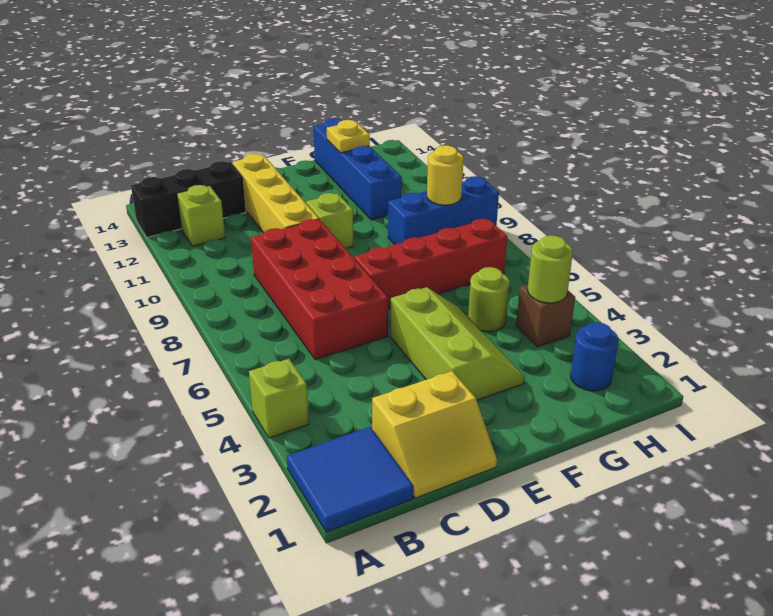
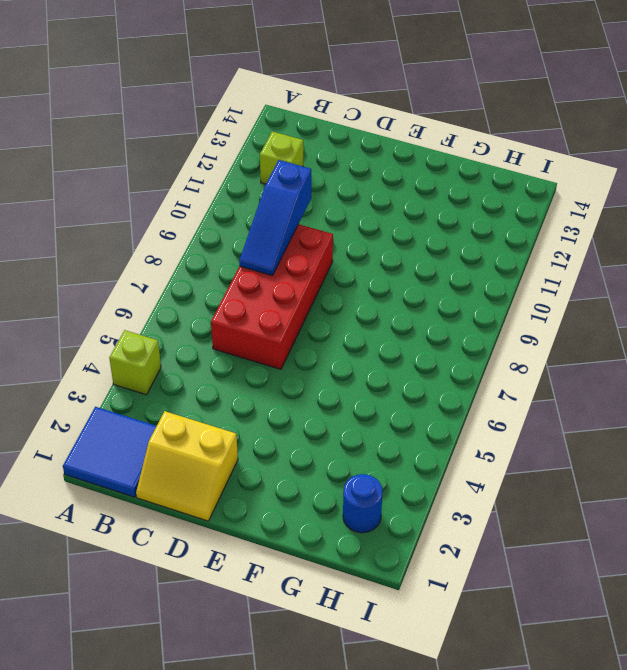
blue 1x3 slope [239,160,311,276] -> none
none -> black 1x3 brick [131,161,246,237]
none -> yellow 1x4 brick [233,154,319,233]
none -> lime 2x3 slope [391,287,525,400]

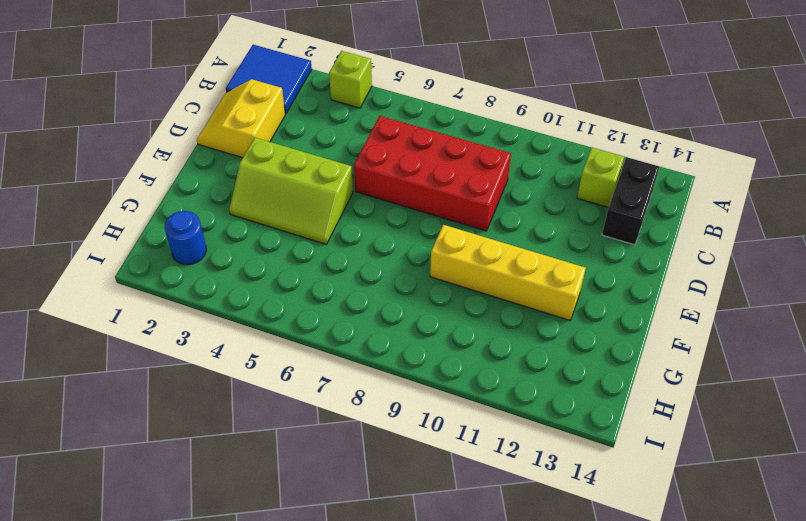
black 1x2 brick [602,157,660,245] -> black 1x3 brick [131,161,246,237]
yellow 1x4 brick [430,225,586,320] -> yellow 1x4 brick moved to [233,154,319,233]
none -> red 1x4 brick [354,219,507,309]
none -> lime 1x1 brick [306,193,354,248]
none -> lime 1x1 round brick [468,267,510,331]

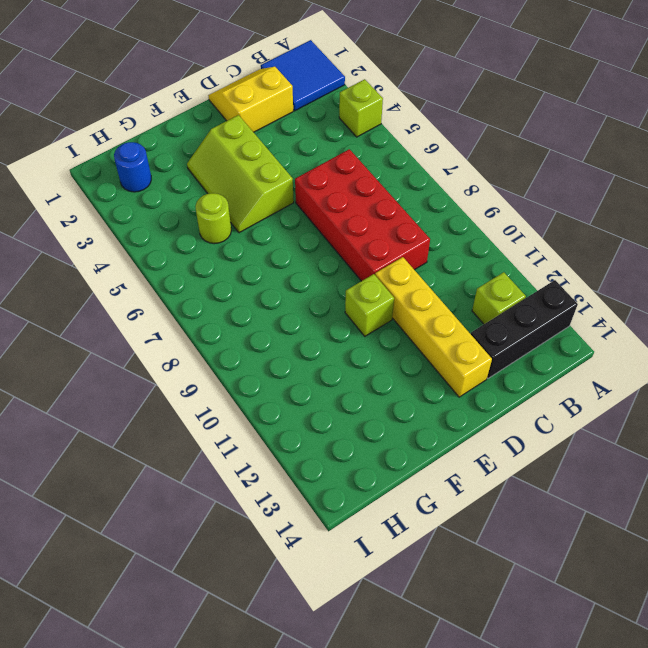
none -> red 1x4 brick [354,219,507,309]
none -> blue 1x3 brick [388,176,499,245]
none -> blue 1x4 brick [313,118,401,220]

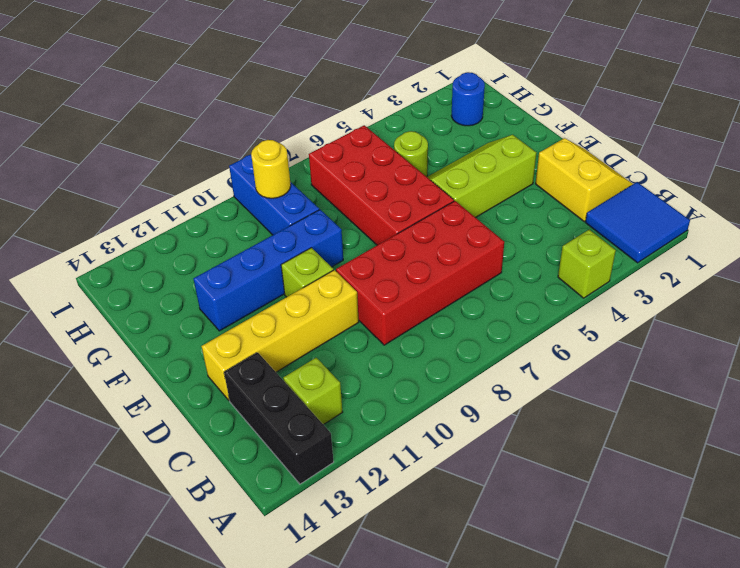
red 2x4 brick [309,125,454,245] -> red 1x4 brick [354,219,507,309]
blue 1x4 brick [193,210,343,331] -> blue 1x4 brick moved to [313,118,401,220]
none -> brown 1x1 brick [516,284,575,347]
none -> yellow 1x1 plate [327,120,370,153]
none -> lime 1x1 round brick [528,235,573,303]

